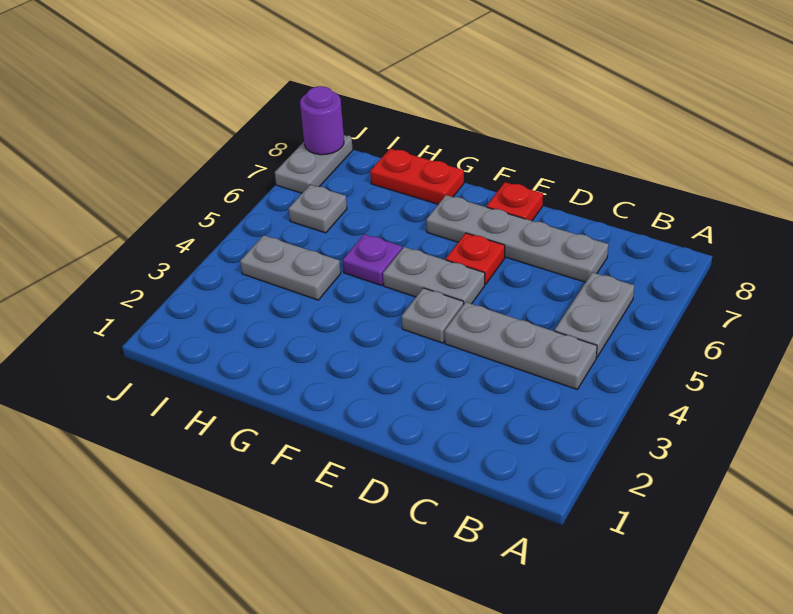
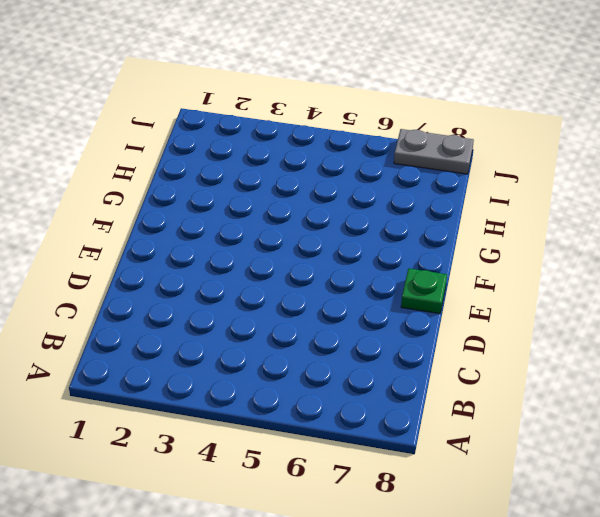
green 1x1 plate [401,268,447,314] -> red 1x1 plate [487,182,543,221]
none -> grey 1x3 plate [445,302,597,389]
none -> grey 1x2 plate [555,272,634,357]
none -> grey 1x4 plate [426,195,608,282]

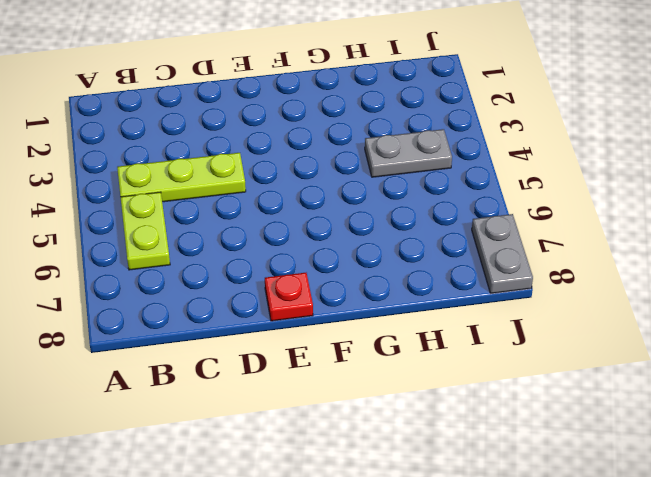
lime 1x3 plate [117,153,246,202] -> grey 1x3 plate [445,302,597,389]
lime 1x2 plate [121,192,170,270] -> grey 1x2 plate [555,272,634,357]
none -> grey 1x4 plate [426,195,608,282]
none -> grey 1x1 plate [402,288,464,343]
none -> grey 1x2 plate [383,247,485,304]

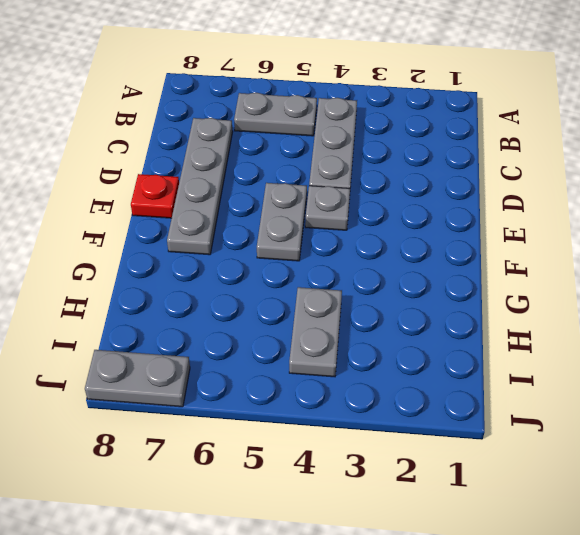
none -> red 1x1 plate [446,233,505,285]
none -> purple 1x1 plate [343,234,402,285]
none -> red 1x2 plate [370,149,464,204]

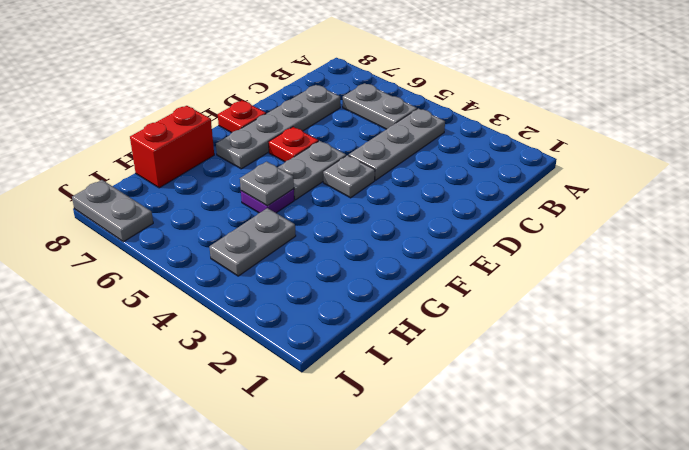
grey 1x1 plate [240,162,294,206] -> grey 1x1 plate moved to [289,185,347,233]
red 1x2 brick [130,106,214,188] -> red 1x2 plate [370,149,464,204]
none -> purple 1x1 round brick [300,86,344,155]

